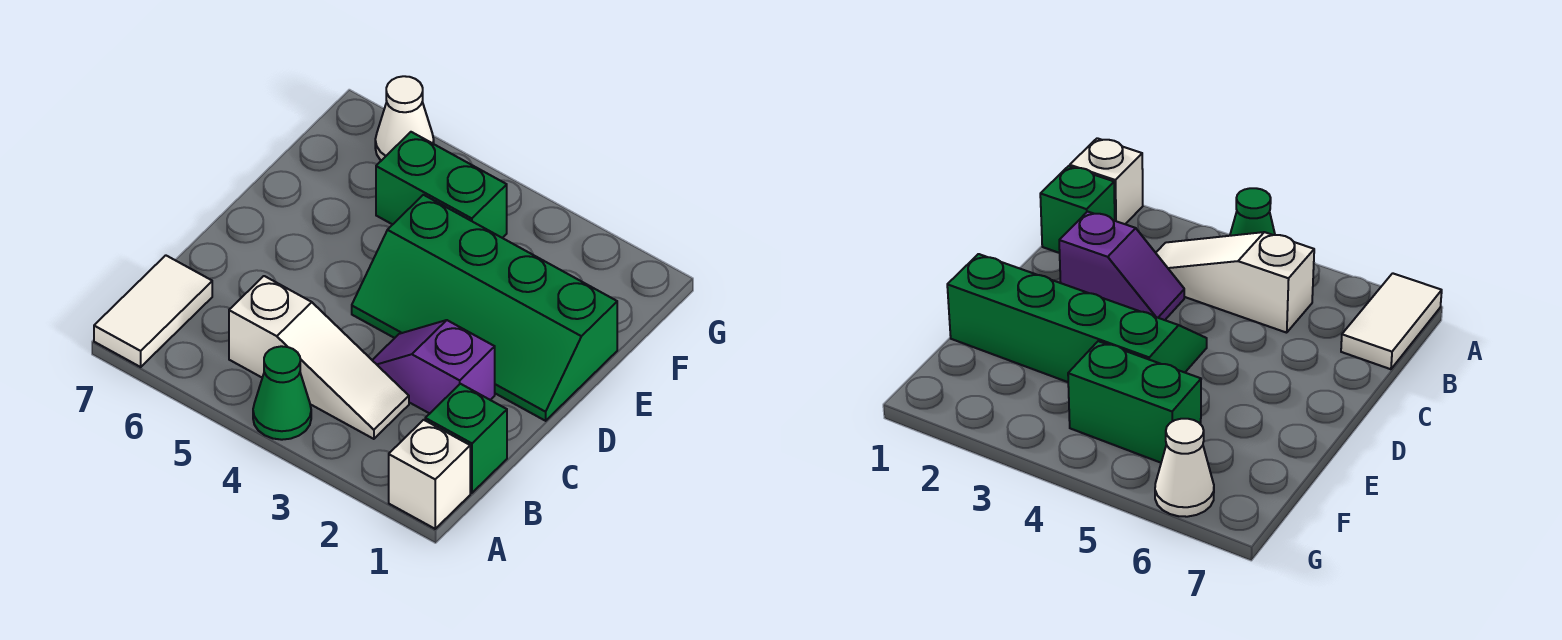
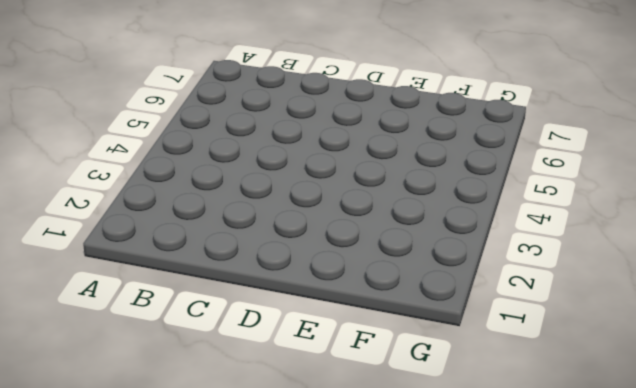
none -> white 1x1 brick [389,420,470,529]
none -> green 1x1 cone [253,346,311,440]

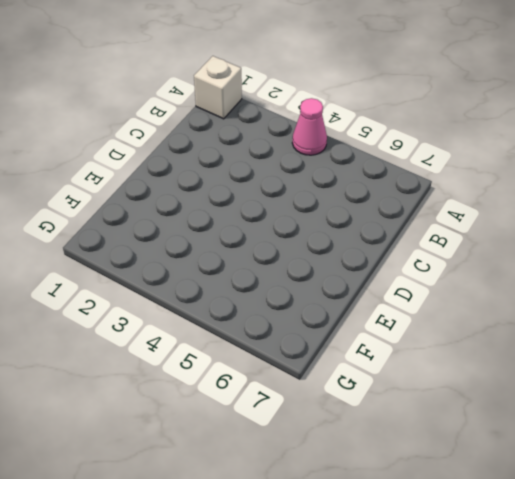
pink 1x1 cone [292,98,327,155] -> green 1x1 cone [253,346,311,440]
none -> white 1x2 tile [94,255,212,367]
none -> green 1x1 brick [425,384,507,493]

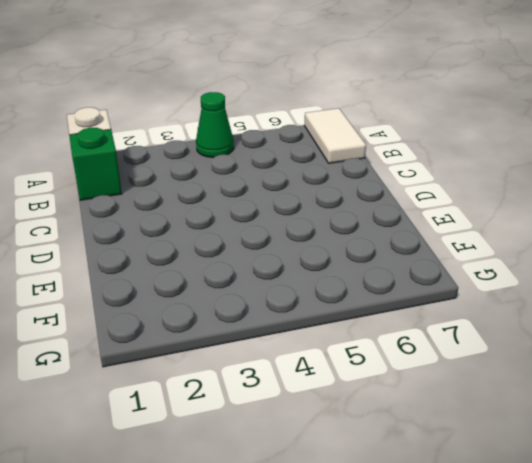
none -> white 1x3 slope [229,276,409,439]
none -> purple 1x2 slope [372,320,495,413]

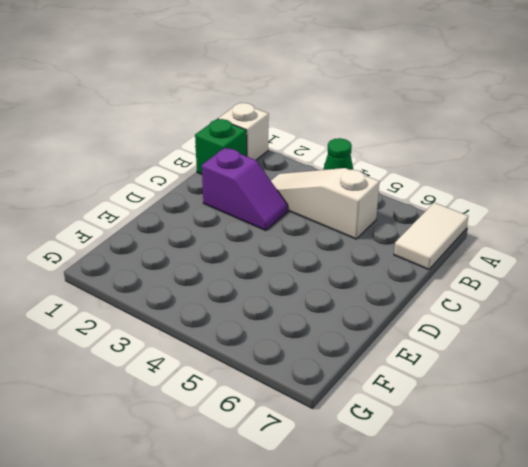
none -> green 2x4 slope [352,195,617,421]
none -> green 1x2 brick [376,132,507,238]

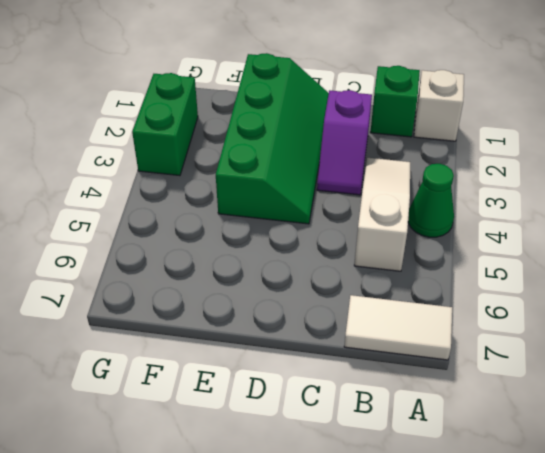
green 1x2 brick [132,73,198,176] -> green 1x2 brick moved to [376,132,507,238]
none -> white 1x1 cone [375,76,434,161]

